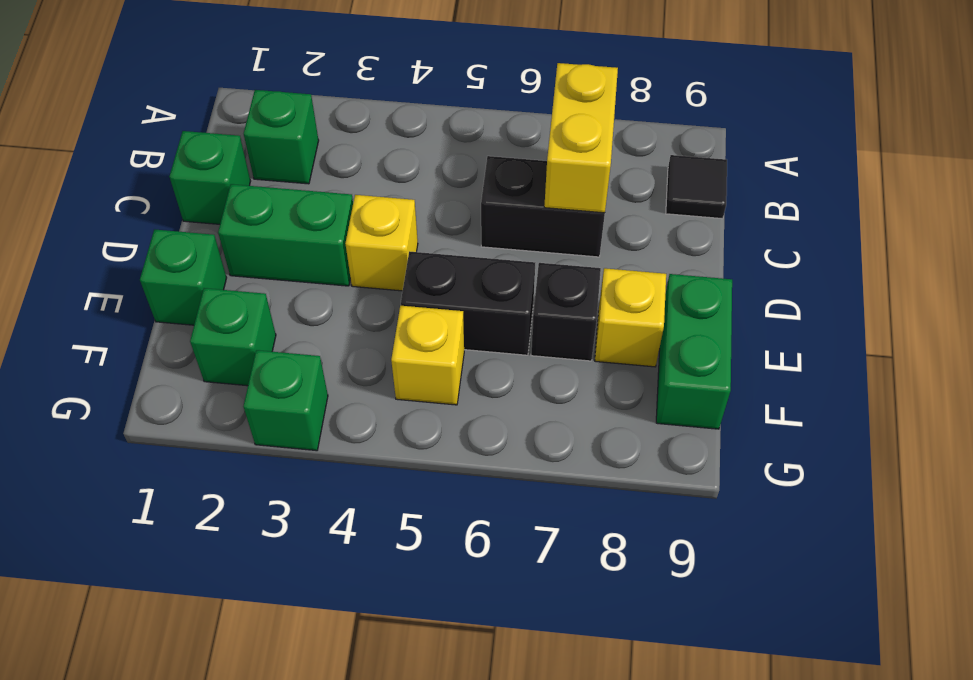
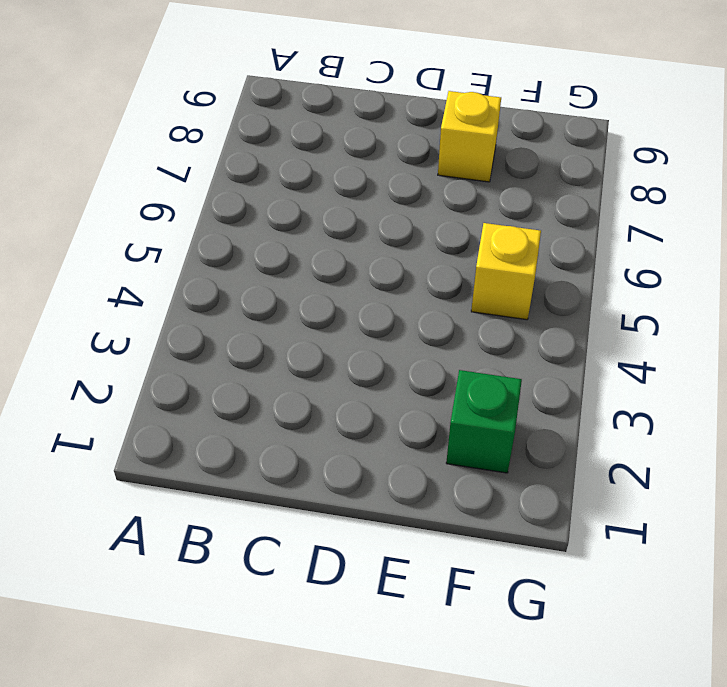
none -> green 1x1 brick [244,90,319,184]
none -> black 1x1 tile [666,155,727,219]
none -> green 1x1 brick [169,131,251,224]

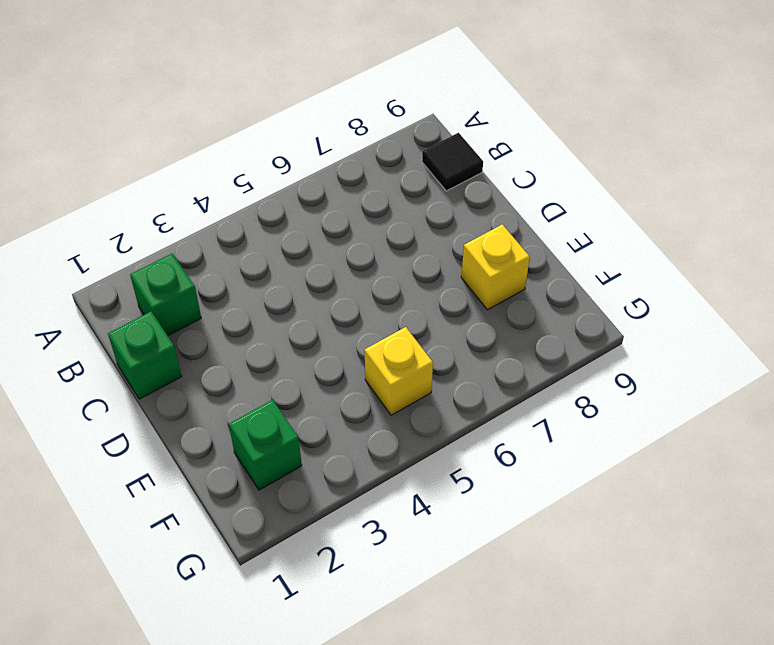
none -> black 1x2 brick [481,156,605,257]
none -> green 1x2 brick [218,184,353,286]
none -> yellow 1x1 brick [345,195,418,291]

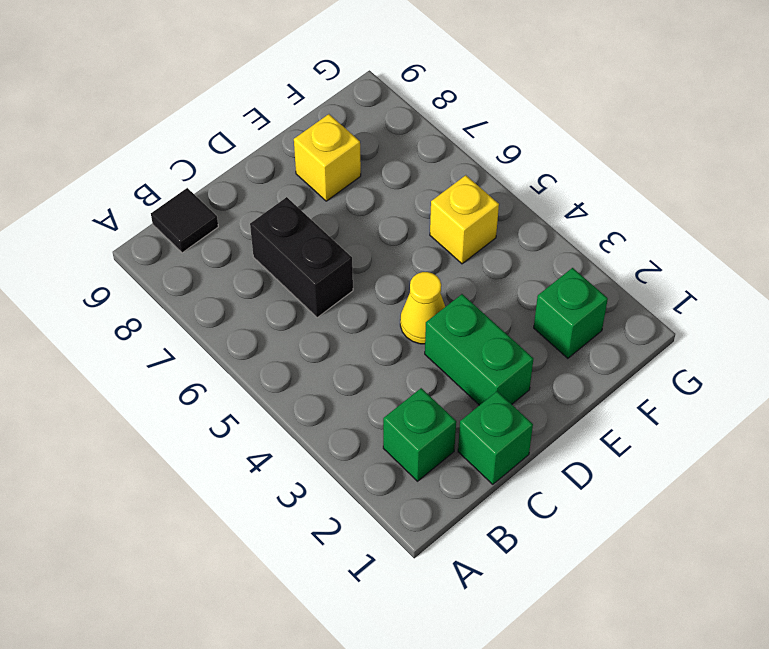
yellow 1x1 cone [400,272,445,344] -> yellow 1x1 brick [345,195,418,291]
none -> green 1x1 brick [140,229,227,325]
none -> black 1x2 brick [401,251,535,355]
none -> black 1x1 brick [531,263,601,361]

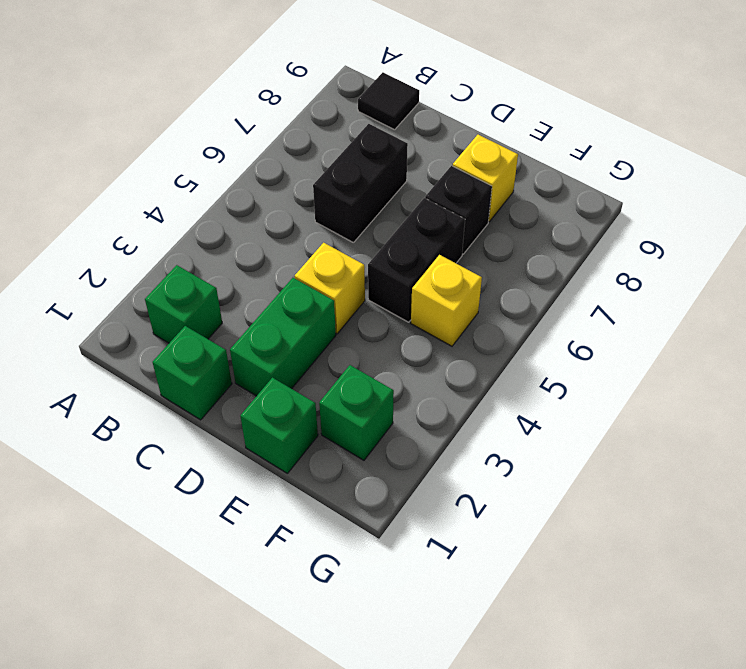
none -> green 1x2 brick [656,274,732,429]
none -> green 1x1 brick [243,350,328,451]
none -> yellow 1x2 brick [544,63,618,213]

